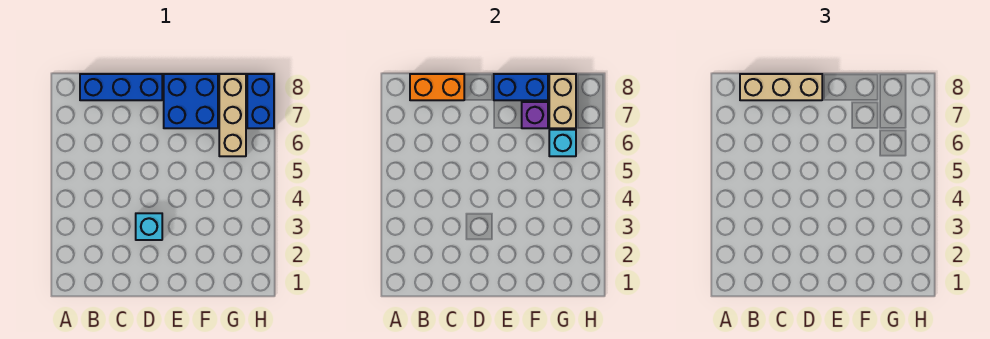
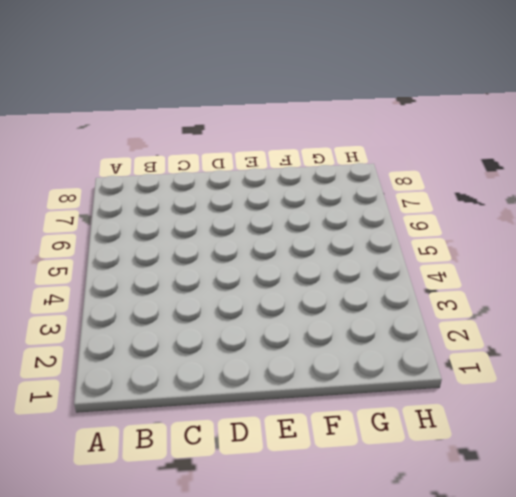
none -> blue 1x3 brick [80,74,162,100]
none -> cyan 1x1 brick [136,213,162,240]

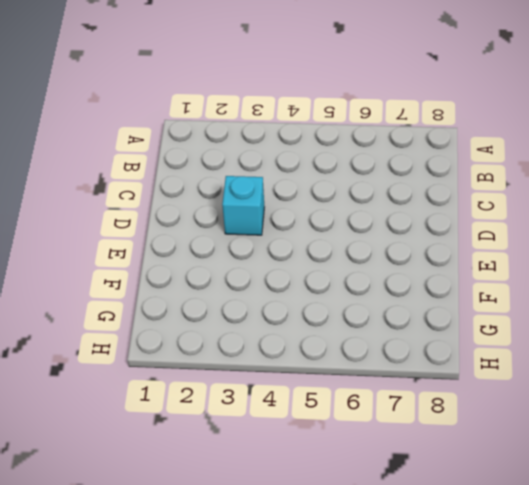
none -> blue 1x3 brick [80,74,162,100]
none -> blue 2x2 brick [164,74,218,128]

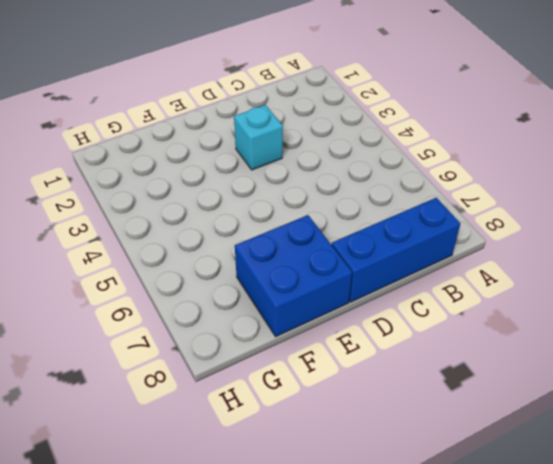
none -> tan 1x3 brick [219,74,246,156]
none -> blue 1x2 brick [247,74,274,128]

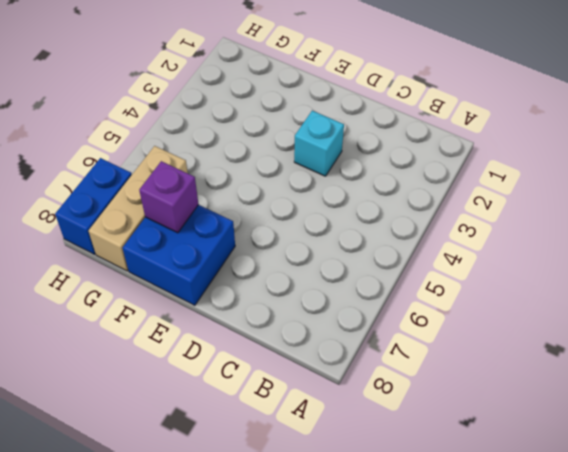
none -> blue 1x3 brick [80,74,162,100]
none -> orange 1x2 brick [410,74,464,100]

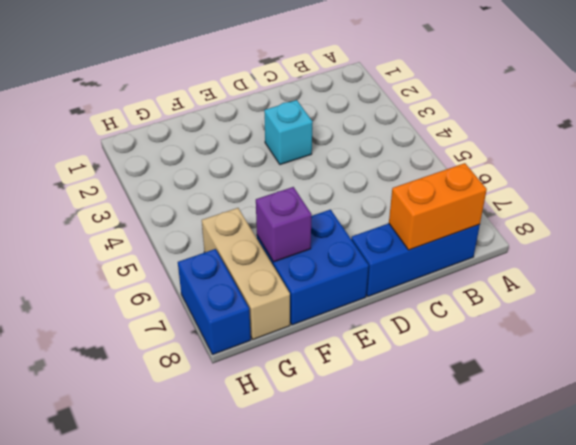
none -> blue 1x2 brick [494,74,548,100]
none -> cyan 1x1 brick [549,130,576,156]

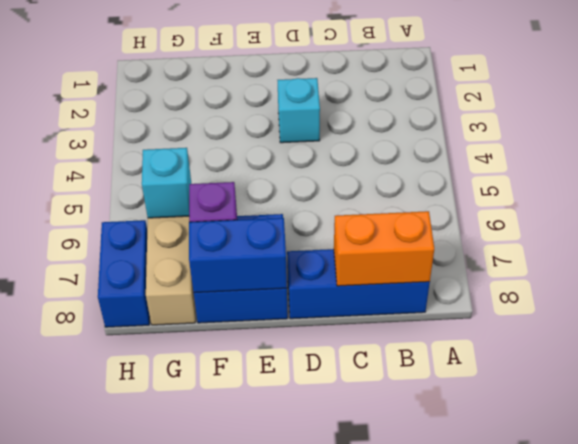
none -> tan 1x2 brick [549,74,576,128]
none -> tan 1x3 brick [740,74,822,100]

